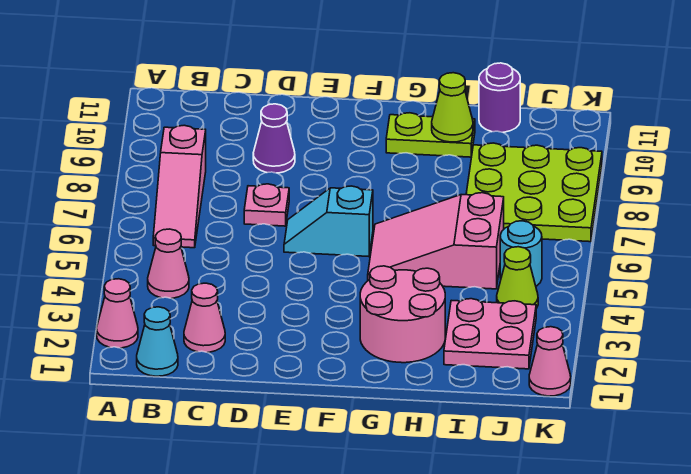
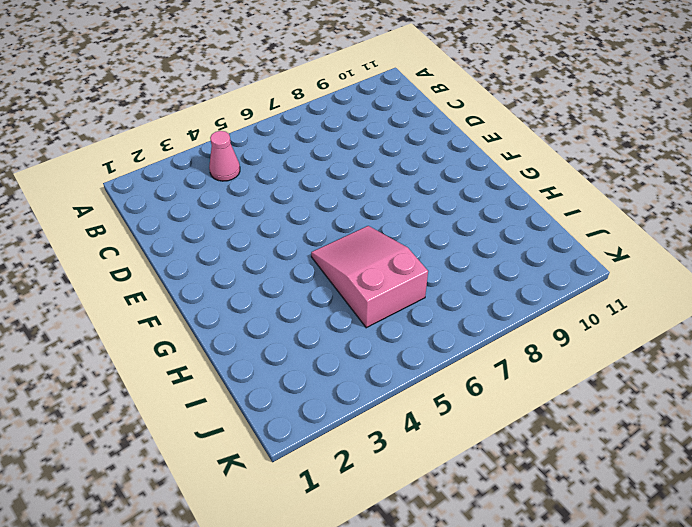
none -> pink 1x1 cone [97,279,138,348]
none -> cyan 1x1 cone [137,307,178,376]
none -> pink 1x3 slope [153,125,206,248]

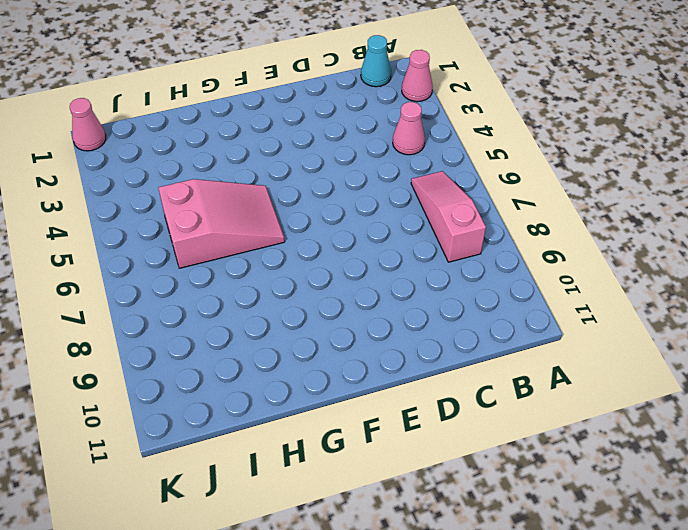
none -> pink 1x1 cone [184,283,225,352]
none -> pink 1x1 plate [244,184,289,226]
none -> purple 1x1 cone [253,104,295,173]

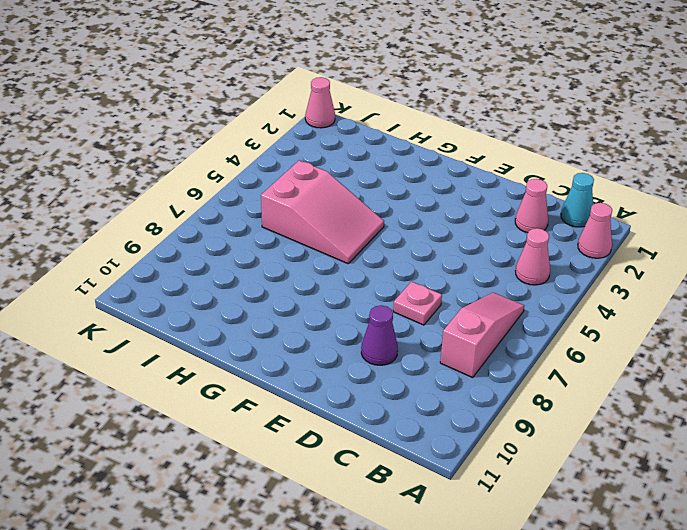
none -> cyan 1x2 slope [284,186,373,257]
none -> pink 2x2 round brick [360,266,445,363]
none -> lime 1x2 plate [386,113,475,157]

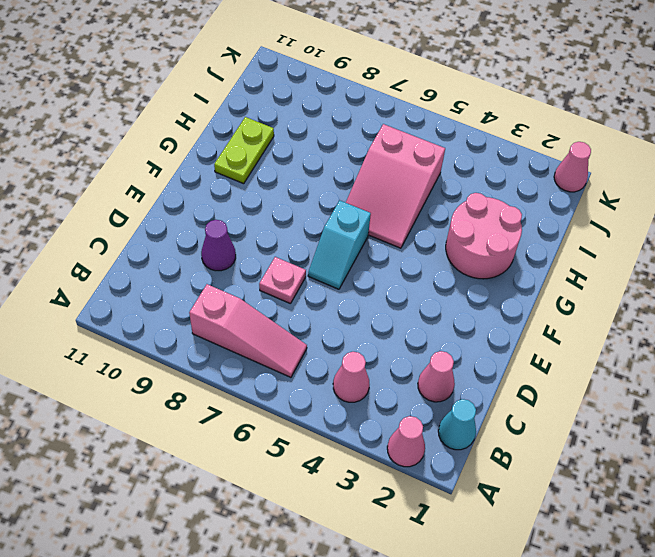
none -> pink 2x2 plate [444,299,536,369]
none -> lime 3x3 plate [466,143,602,242]
none -> purple 1x1 round brick [479,63,520,132]

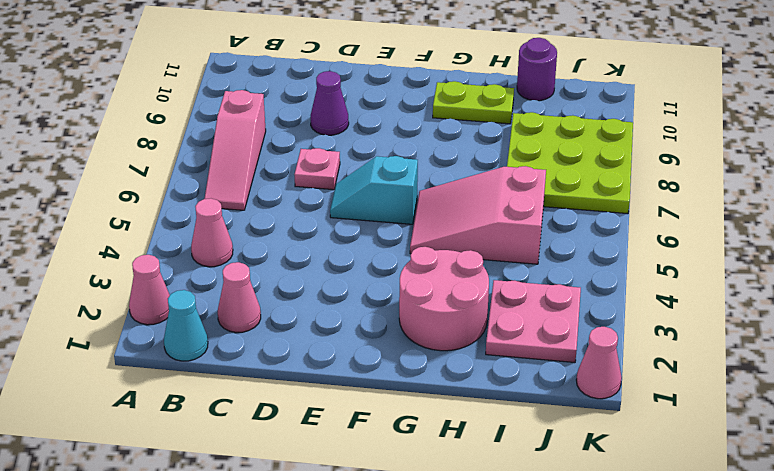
none -> lime 1x1 cone [497,247,538,308]
none -> cyan 1x1 round brick [500,221,542,286]
none -> lime 1x1 cone [432,73,473,142]

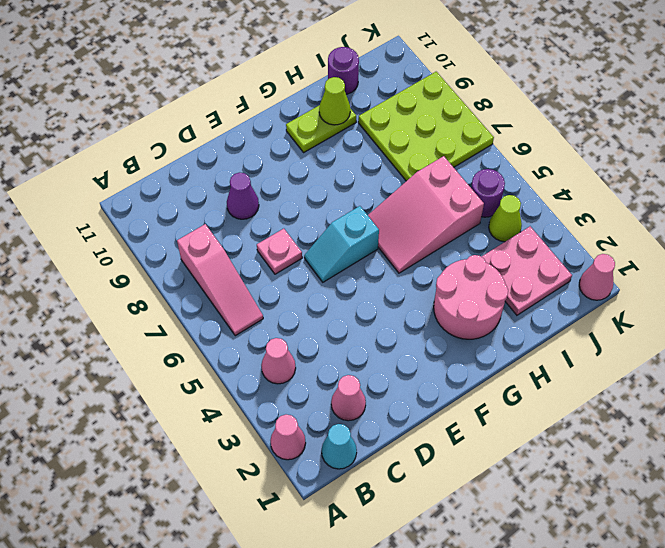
purple 1x1 round brick [471,169,505,217] -> cyan 1x1 round brick [500,221,542,286]

